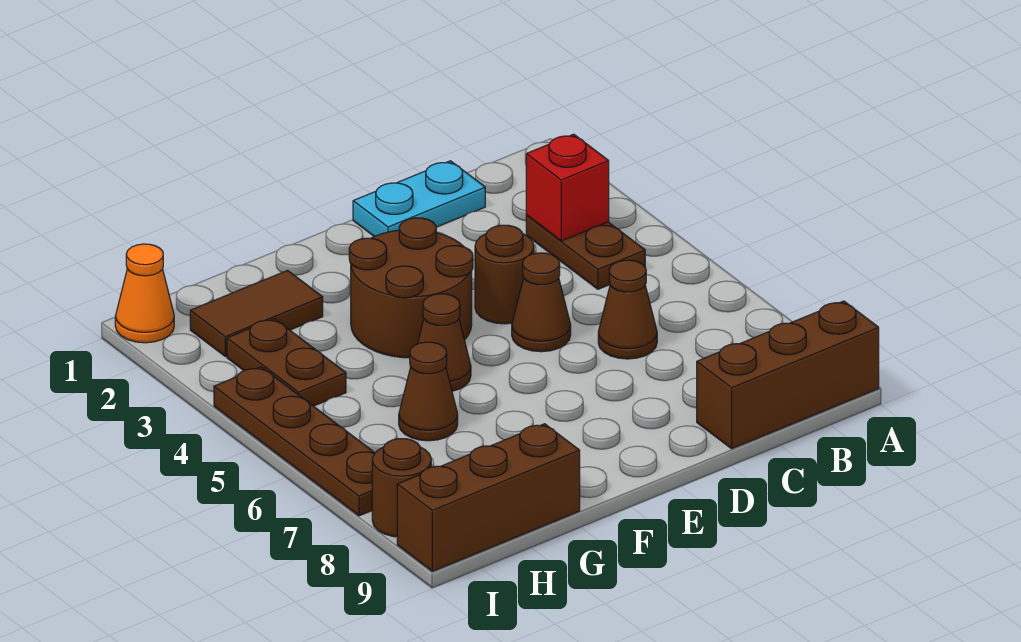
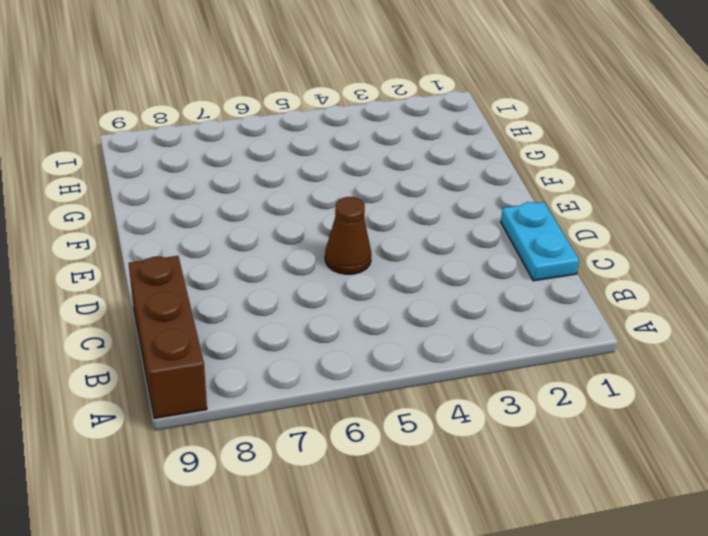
none -> brown 1x2 plate [526,216,645,289]
none -> brown 1x1 cone [598,260,657,359]
none -> brown 1x1 round brick [475,225,534,324]

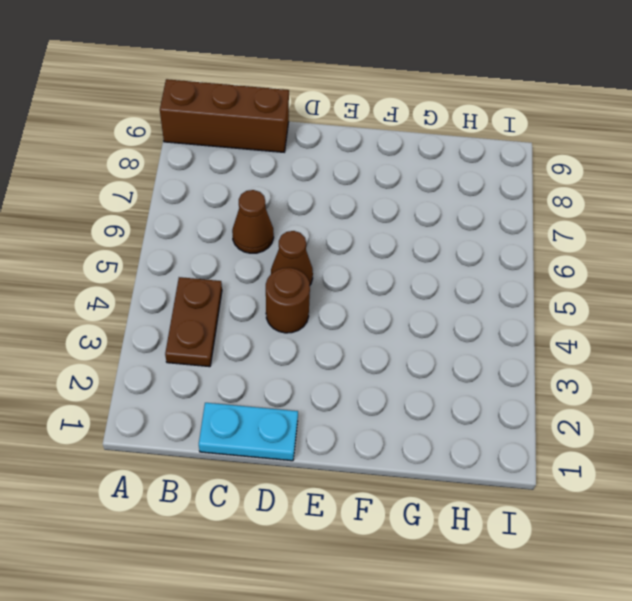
none -> brown 2x2 round brick [349,218,473,358]
none -> brown 1x1 cone [418,294,471,391]
none -> brown 1x2 tile [190,270,323,356]

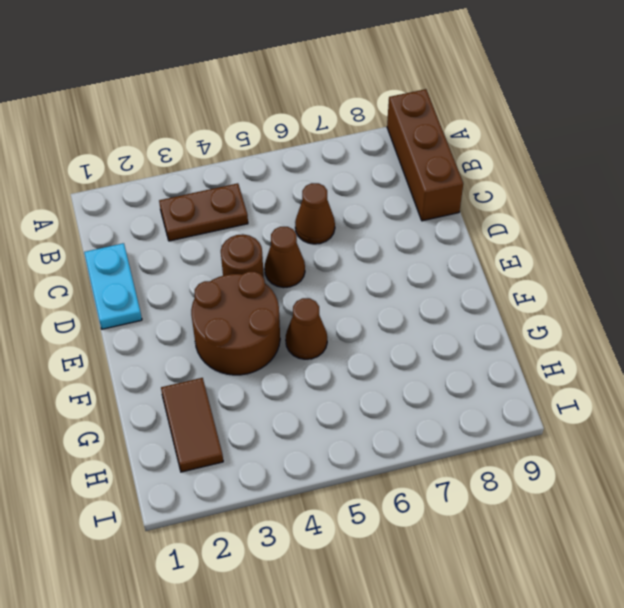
none -> brown 1x1 cone [399,342,458,441]
none -> brown 1x3 brick [397,424,580,571]
none -> brown 1x2 plate [227,319,346,406]

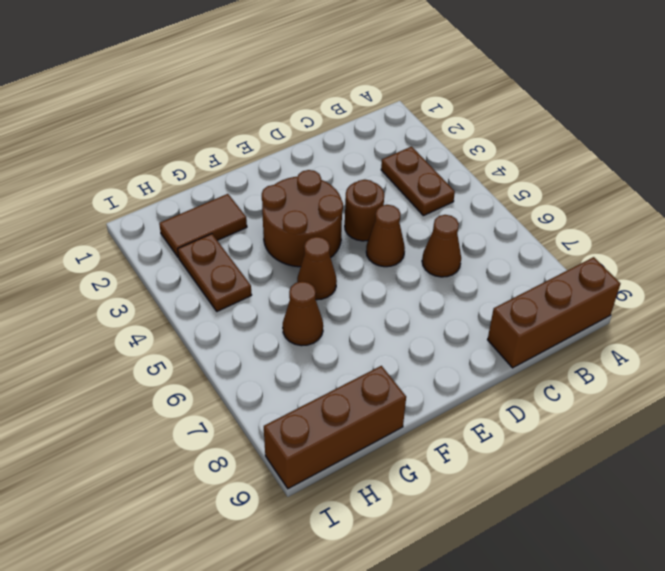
none -> cyan 1x2 plate [353,161,485,236]
none -> orange 1x1 cone [115,244,174,343]
none -> brown 1x4 plate [214,367,375,516]

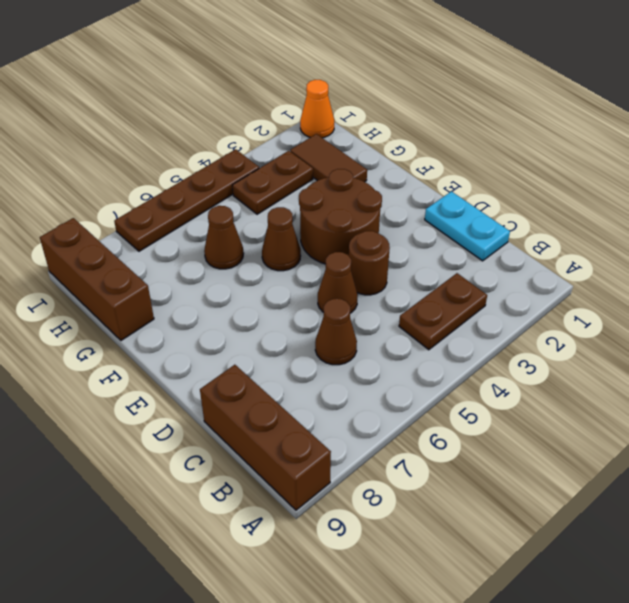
none -> brown 1x1 round brick [372,439,431,537]
none -> red 1x1 brick [526,134,609,241]

